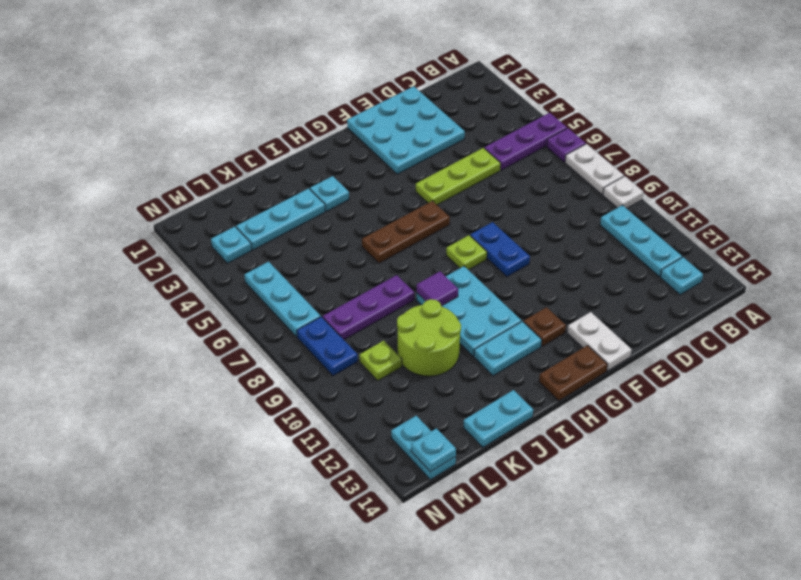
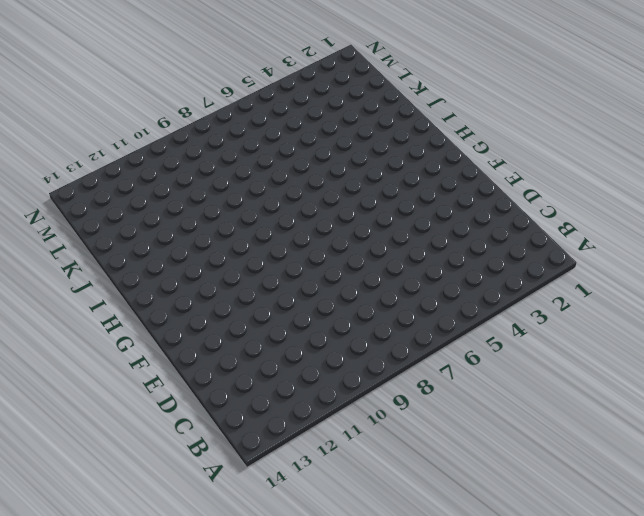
none -> purple 1x3 plate [484,113,567,170]
none -> purple 1x1 plate [547,128,586,162]
none -> white 1x2 plate [565,144,624,195]

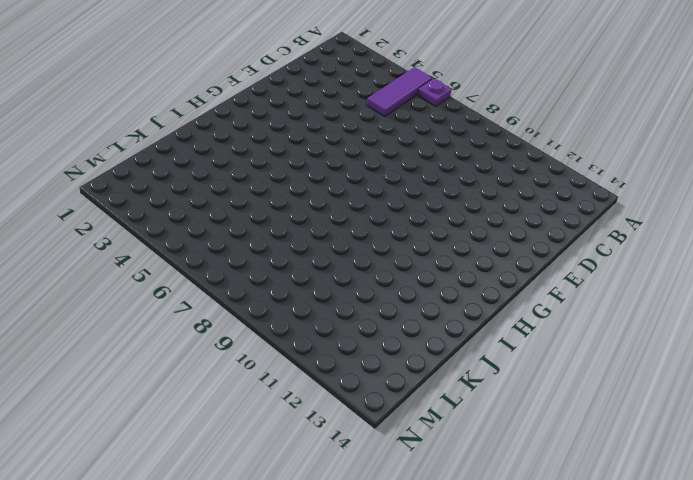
purple 1x3 tile [367,67,432,117] -> purple 1x3 plate [484,113,567,170]
none -> white 1x2 plate [565,144,624,195]
none -> white 1x1 plate [603,176,643,208]
none -> cyan 1x3 plate [600,205,682,277]

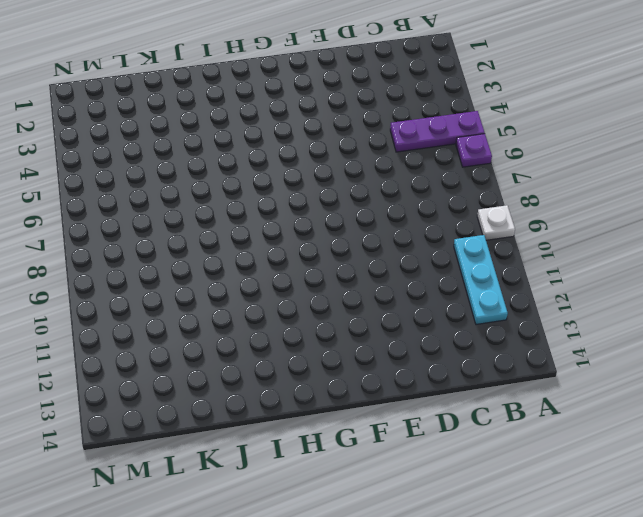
none -> white 1x2 plate [565,144,624,195]
none -> cyan 1x1 plate [660,257,703,295]
none -> cyan 3x3 plate [347,86,465,174]

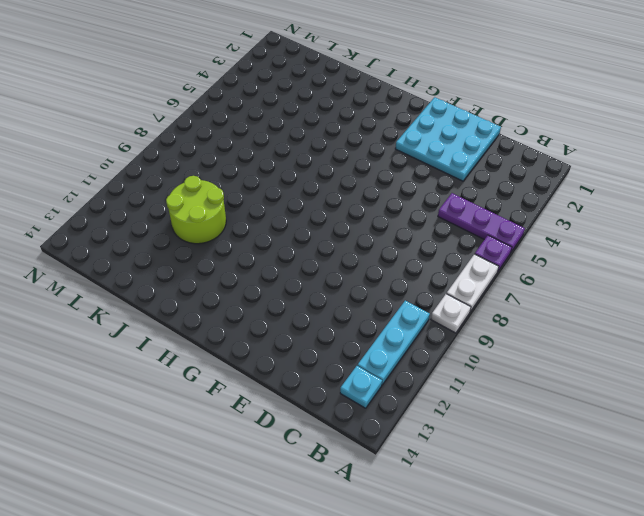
none -> lime 1x3 plate [416,148,501,205]
none -> blue 1x2 plate [470,222,530,277]
none -> white 1x2 plate [567,312,631,371]

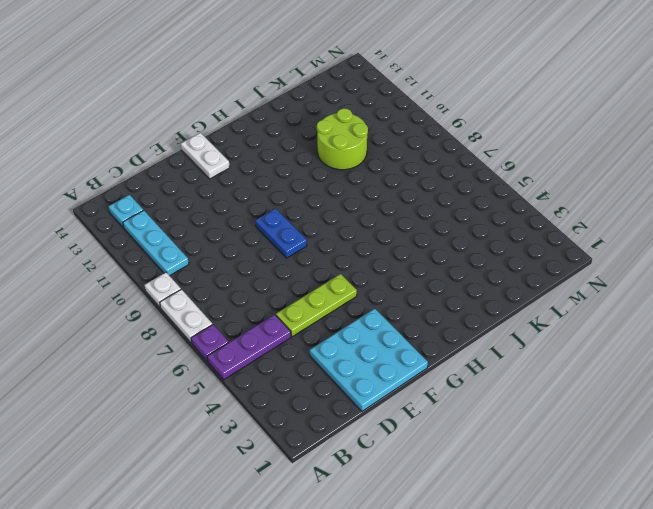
none -> brown 1x3 plate [362,201,450,263]
none -> lime 1x1 plate [446,235,487,270]
none -> brown 1x1 plate [524,307,566,346]

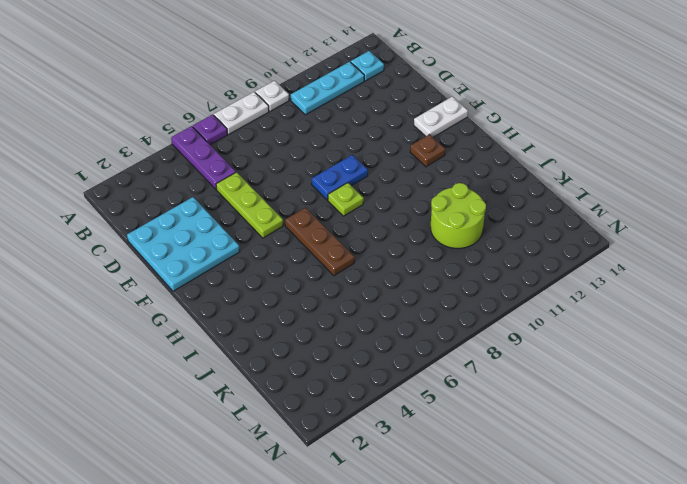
none -> brown 1x2 plate [539,345,607,401]
none -> cyan 2x3 plate [416,266,521,356]
none -> cyan 1x2 plate [474,321,542,376]

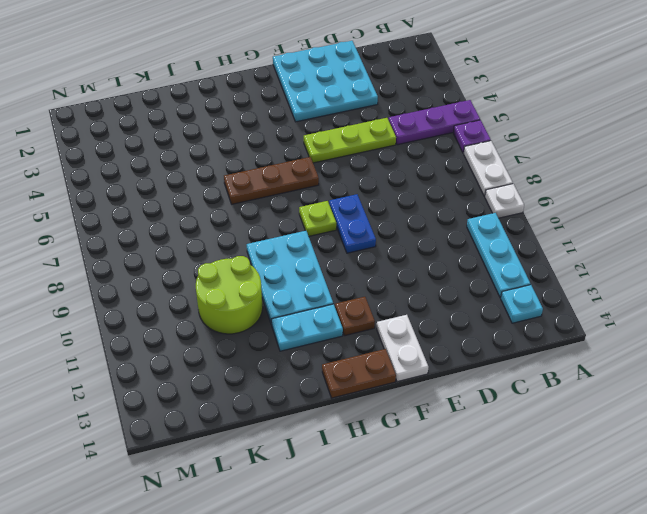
none -> cyan 1x1 plate [310,176,349,211]
none -> cyan 1x3 plate [236,188,325,250]
none -> purple 1x3 plate [323,275,414,340]

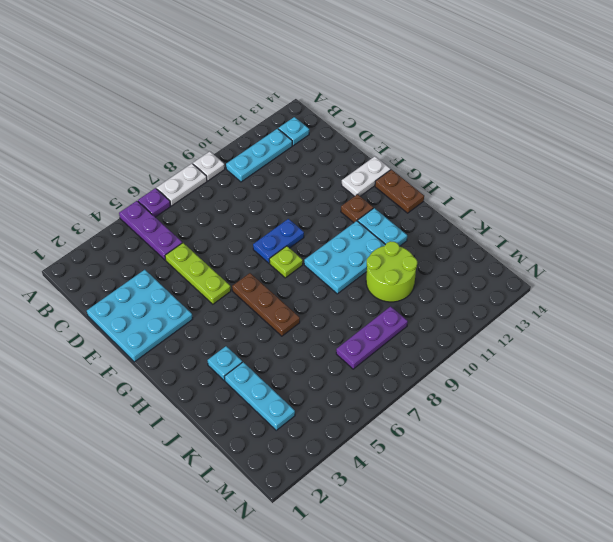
purple 1x3 plate [336,306,408,369] -> purple 1x3 plate turned to [323,275,414,340]
none -> cyan 1x2 plate [463,390,533,447]
none -> lime 1x1 plate [360,341,402,381]
none -> cyan 1x1 plate [211,227,251,263]

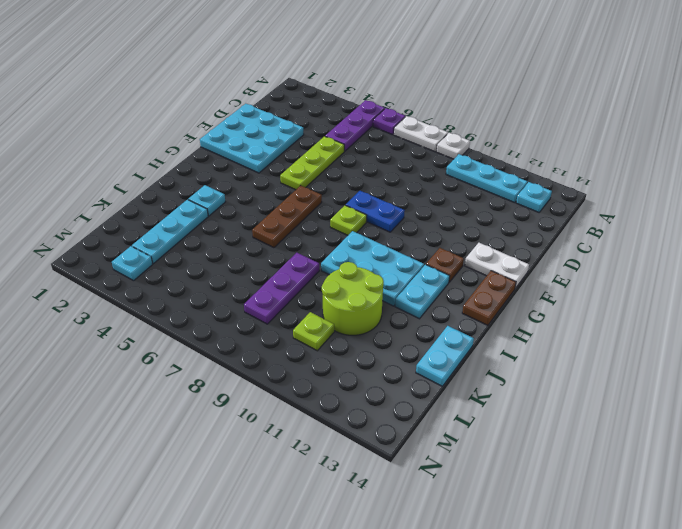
none -> cyan 1x3 plate [244,262,321,337]
none -> blue 1x2 plate [297,317,358,376]
none -> cyan 1x2 plate [391,416,456,480]

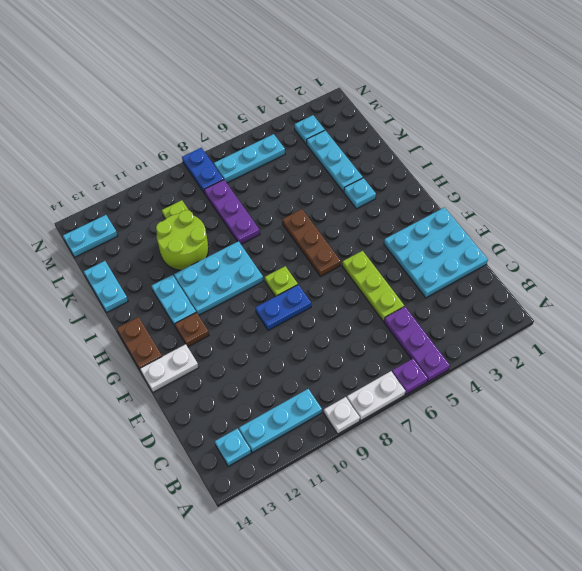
blue 1x2 plate [182,148,224,193] -> blue 1x2 plate turned to [297,317,358,376]
none -> purple 1x1 tile [417,271,458,306]
none -> cyan 1x1 plate [411,428,456,472]

